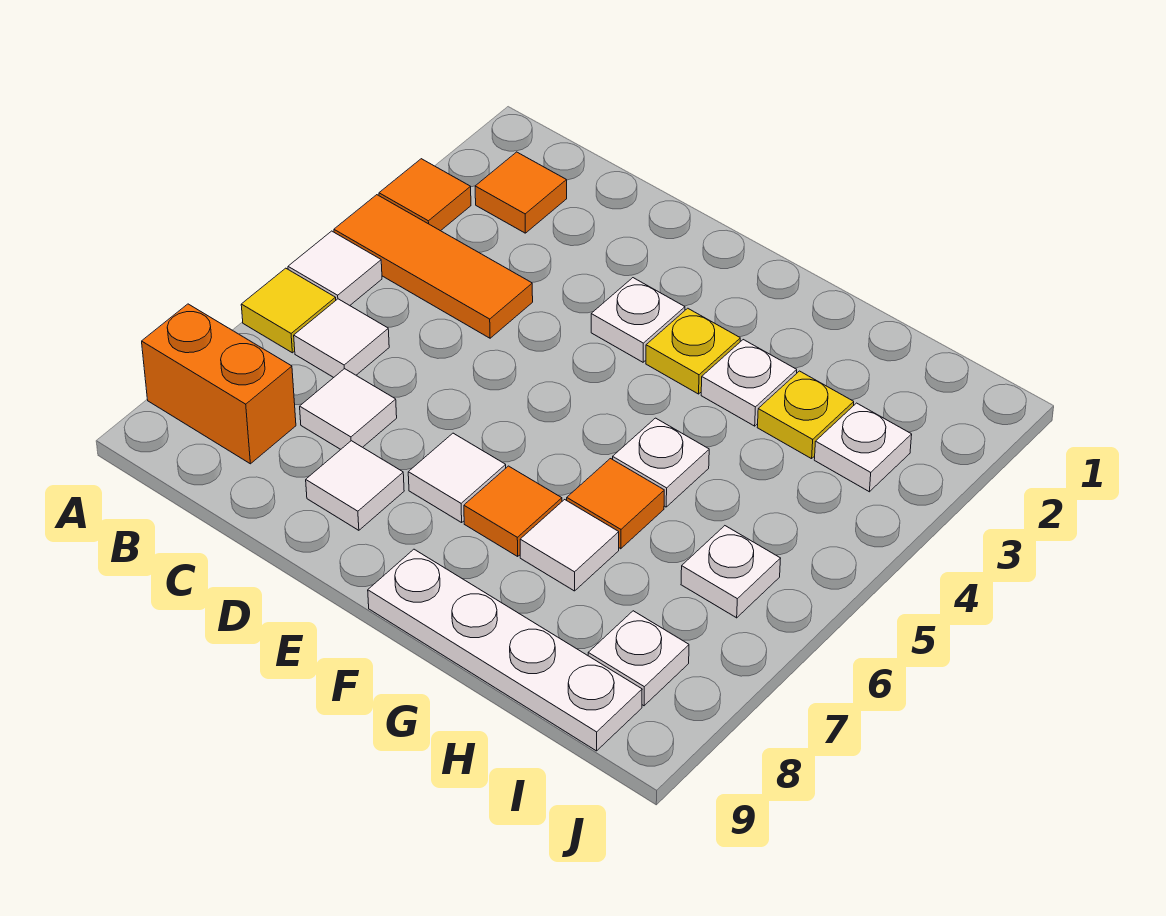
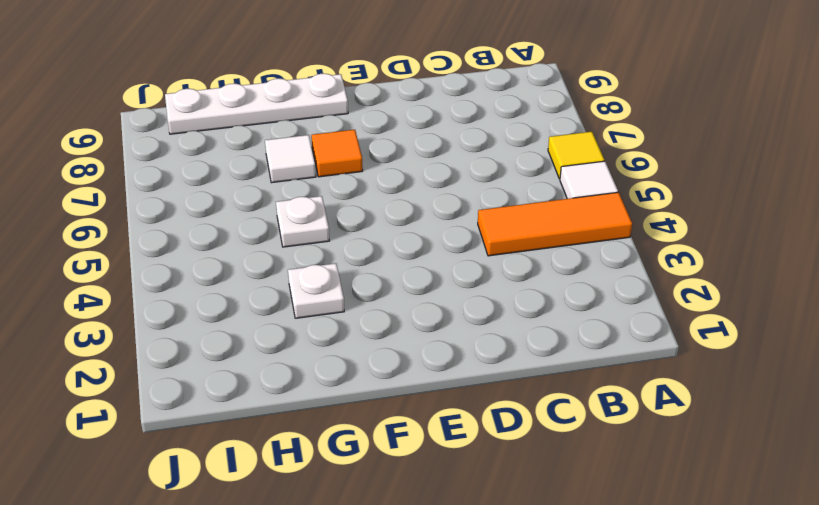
none -> orange 1x1 tile [379,159,471,231]
none -> orange 1x2 brick [142,304,296,464]
none -> orange 1x1 tile [475,152,567,233]

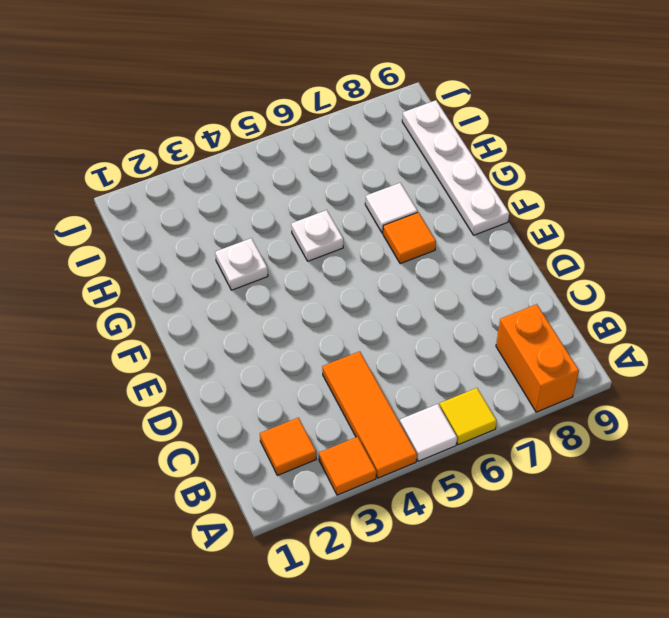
none -> white 1x1 tile [294,299,389,378]
none -> white 1x1 tile [300,369,397,449]
none -> white 1x1 tile [306,441,404,530]

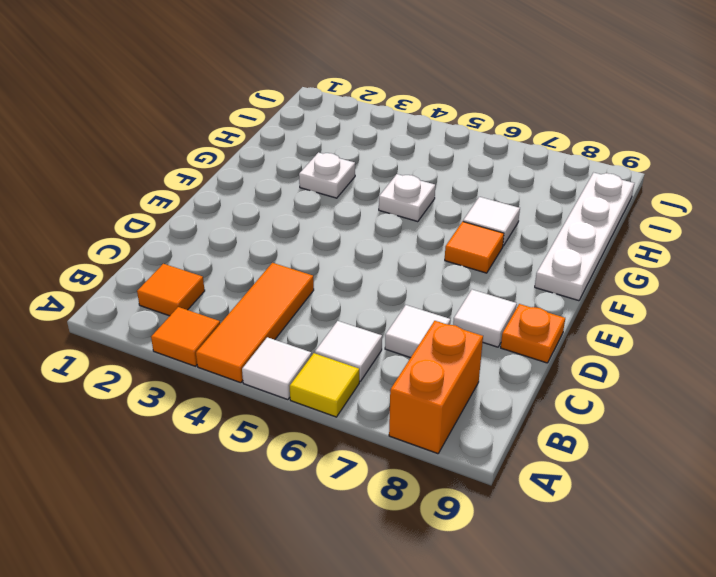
orange 1x1 plate [501,304,565,363] -> none
none -> white 1x1 plate [591,278,685,362]
none -> white 1x1 tile [408,433,506,523]
none -> yellow 1x1 plate [646,308,740,394]

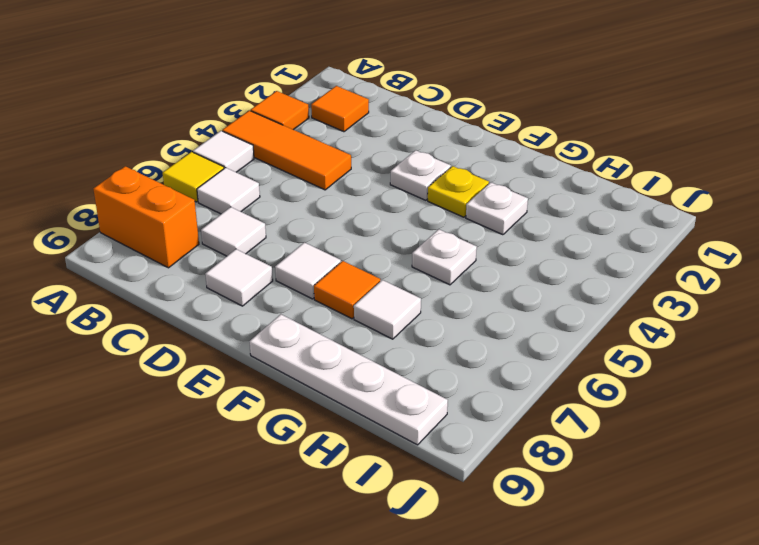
none -> orange 1x1 tile [567,459,664,549]
none -> yellow 1x1 plate [757,371,854,459]
none -> white 1x1 plate [814,403,912,492]

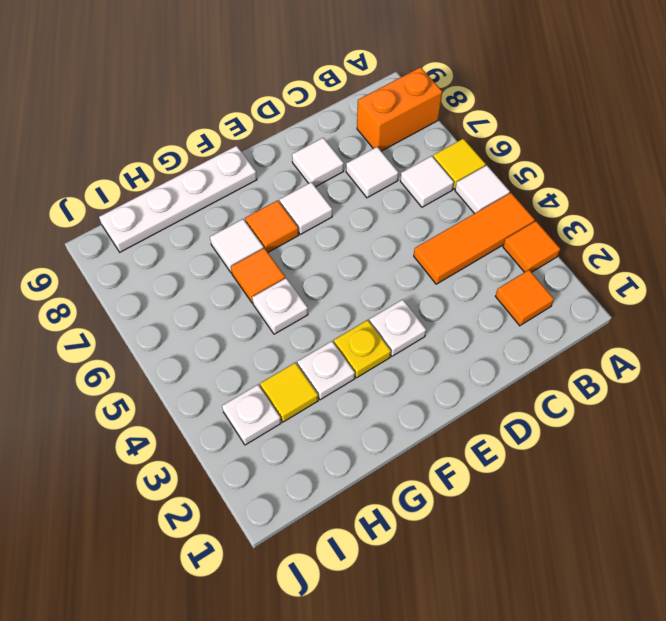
yellow 1x1 tile [260,363,318,422] -> yellow 1x1 plate [757,371,854,459]
none -> white 1x1 plate [681,526,781,618]
none -> white 1x1 plate [588,611,689,706]

